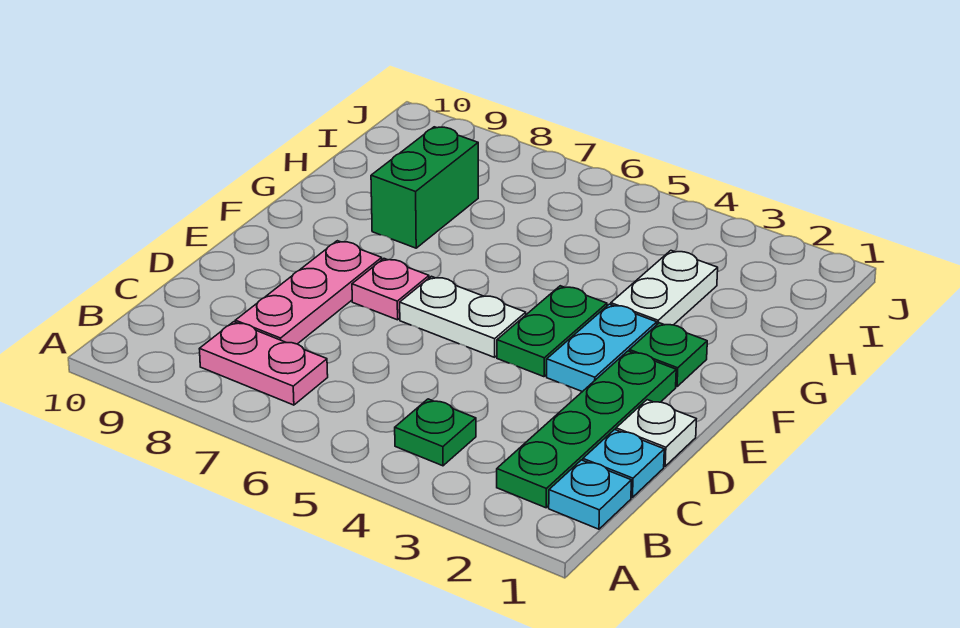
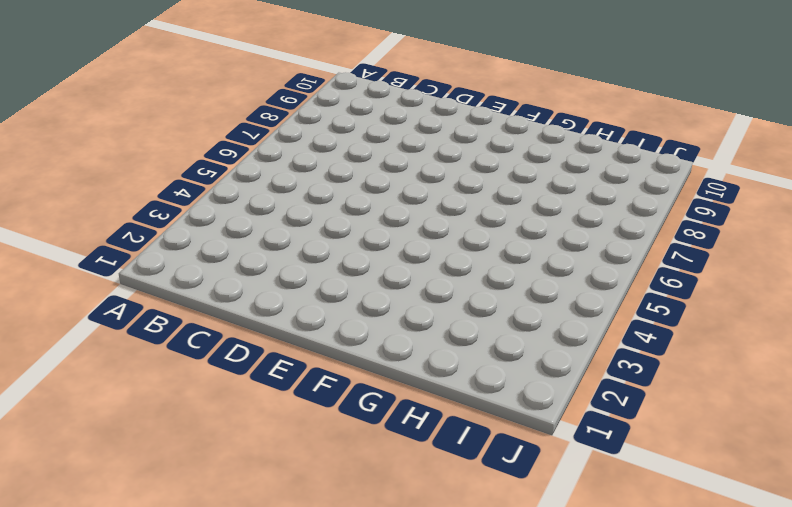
none -> cyan 1x1 plate [549,460,631,529]
none -> green 1x4 plate [497,351,676,508]
none -> green 1x1 plate [395,399,476,466]

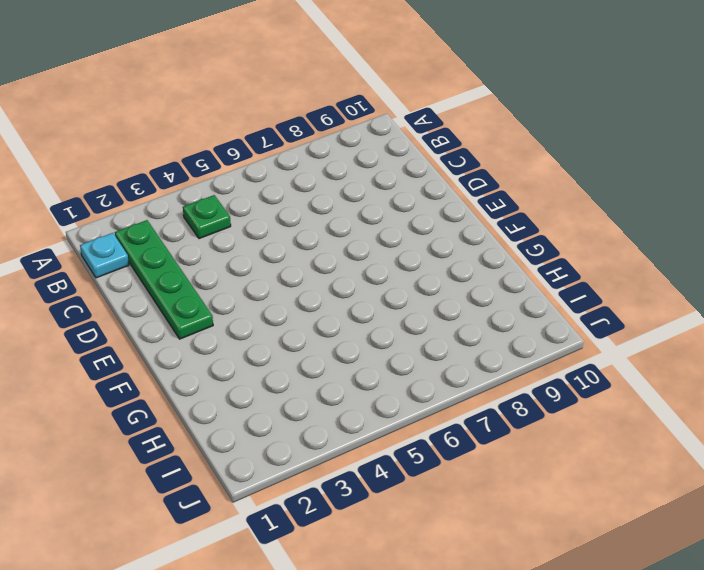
none -> pink 1x2 plate [199,322,328,405]
none -> cyan 1x1 plate [583,429,664,498]
none -> pink 1x3 plate [235,241,382,344]

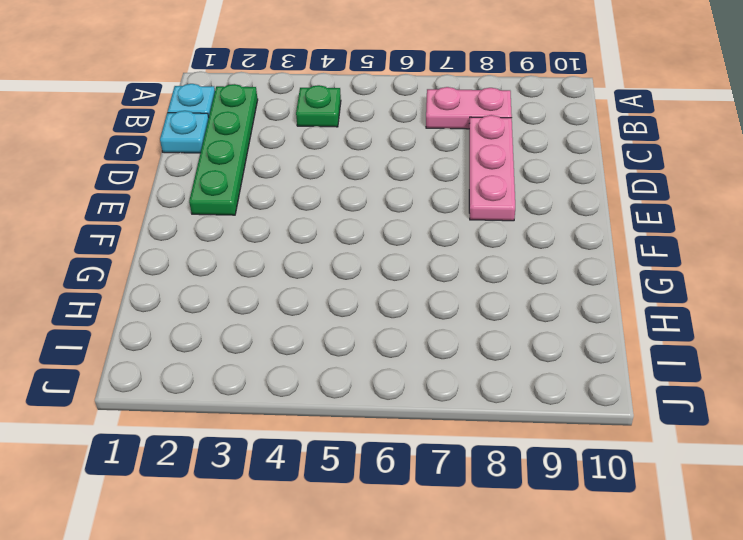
none -> white 1x1 plate [616,400,696,466]
none -> cyan 1x2 plate [547,304,657,392]
none -> green 1x2 plate [497,286,607,377]

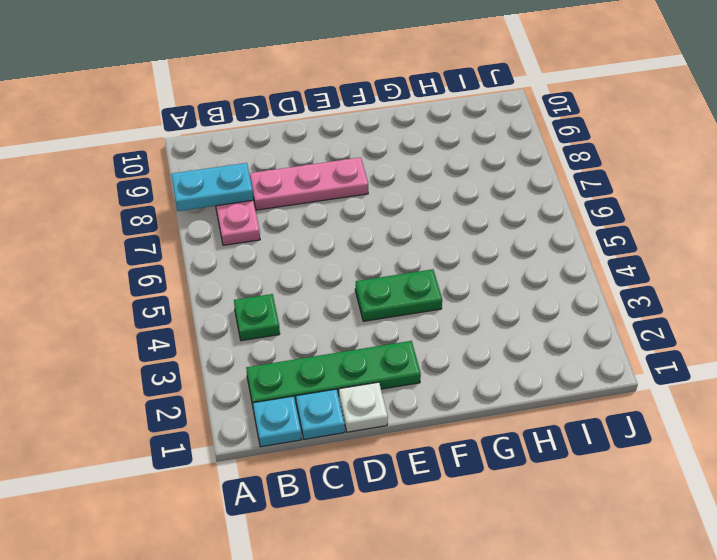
cyan 1x2 plate [171,163,253,211] -> cyan 1x2 plate moved to [547,304,657,392]
none -> white 1x2 plate [400,276,526,357]
none -> pink 1x1 plate [352,259,429,320]
none -> green 1x1 plate [629,323,707,387]

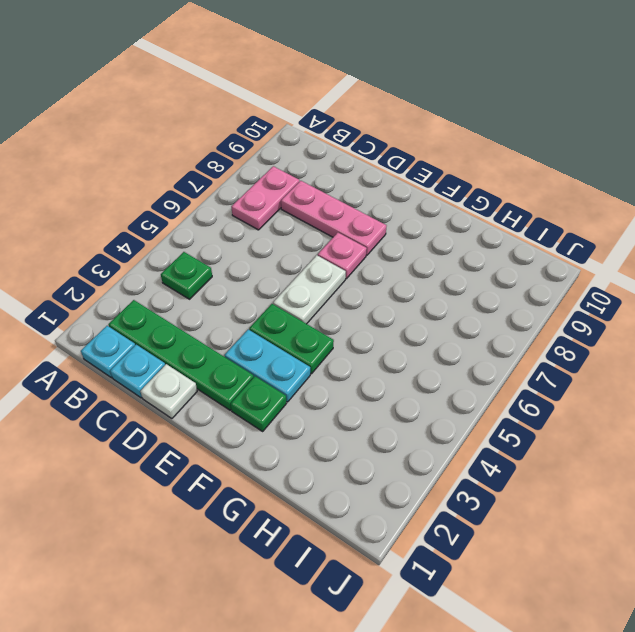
none -> white 1x2 plate [611,251,718,325]
none -> green 1x2 brick [371,127,478,248]

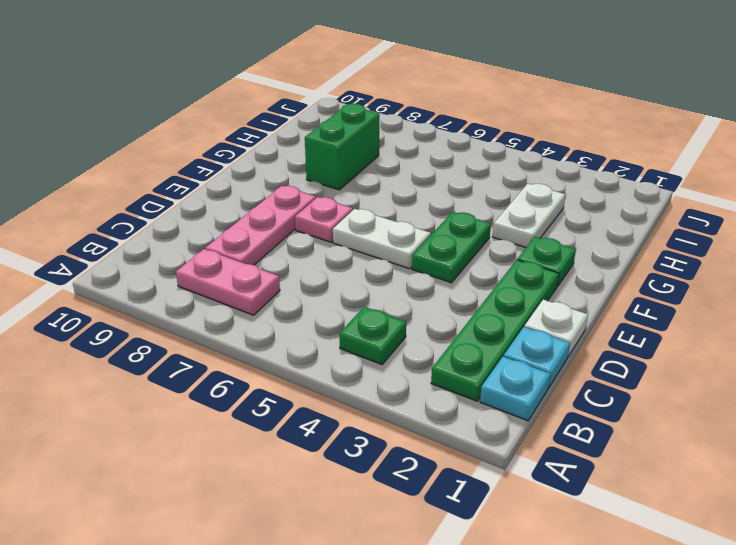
none -> cyan 1x2 plate [547,304,657,392]

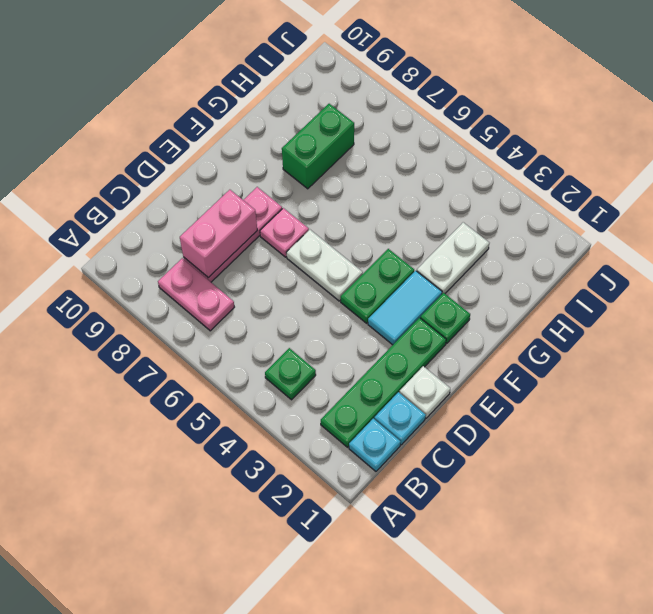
pink 1x2 brick [180,190,257,278] -> none
cyan 1x2 tile [368,271,442,345] -> cyan 1x2 plate [547,304,657,392]

